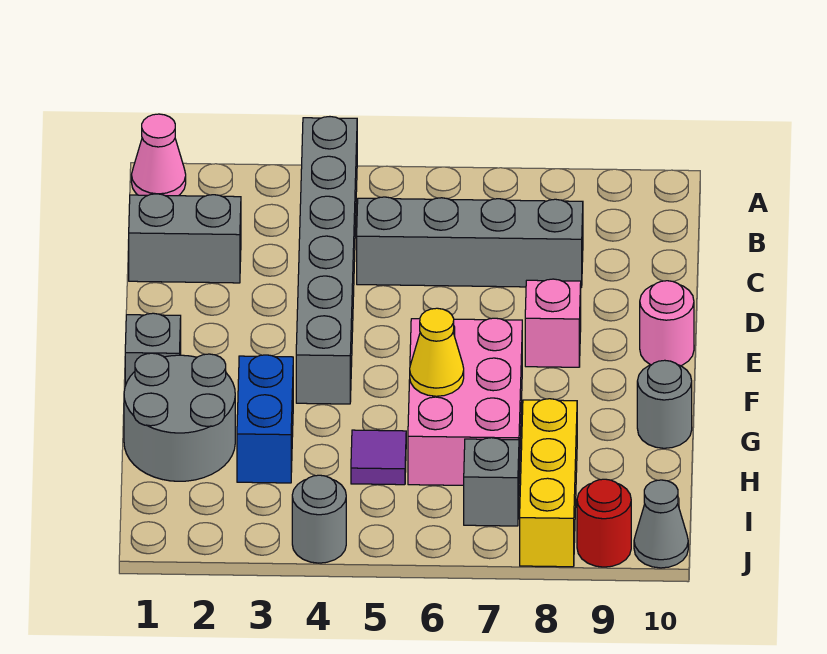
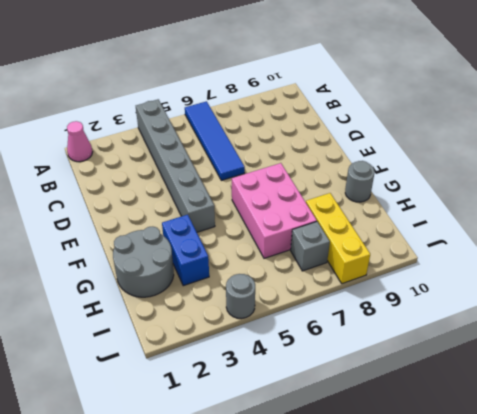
blue 1x4 tile [185,101,245,180] -> grey 1x4 brick [357,197,583,287]
none -> grey 1x2 brick [129,194,241,283]
none -> pink 1x1 brick [525,279,581,367]
none -> pink 1x1 round brick [640,281,694,366]

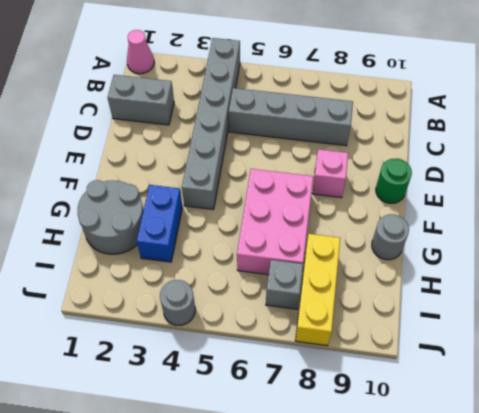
green 1x1 round brick [376,158,412,203] -> pink 1x1 round brick [640,281,694,366]
none -> grey 1x1 brick [125,313,181,386]
none -> purple 1x1 tile [351,430,406,485]
none -> red 1x1 round brick [577,479,631,567]

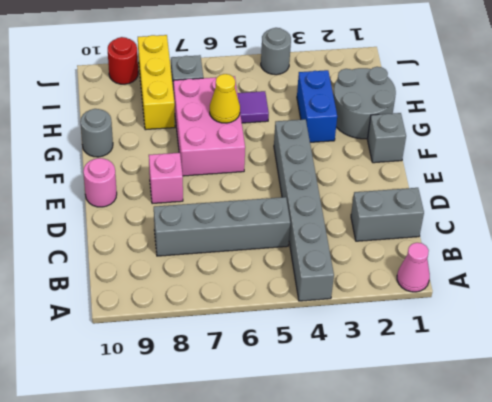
none -> grey 1x1 cone [634,480,688,568]

